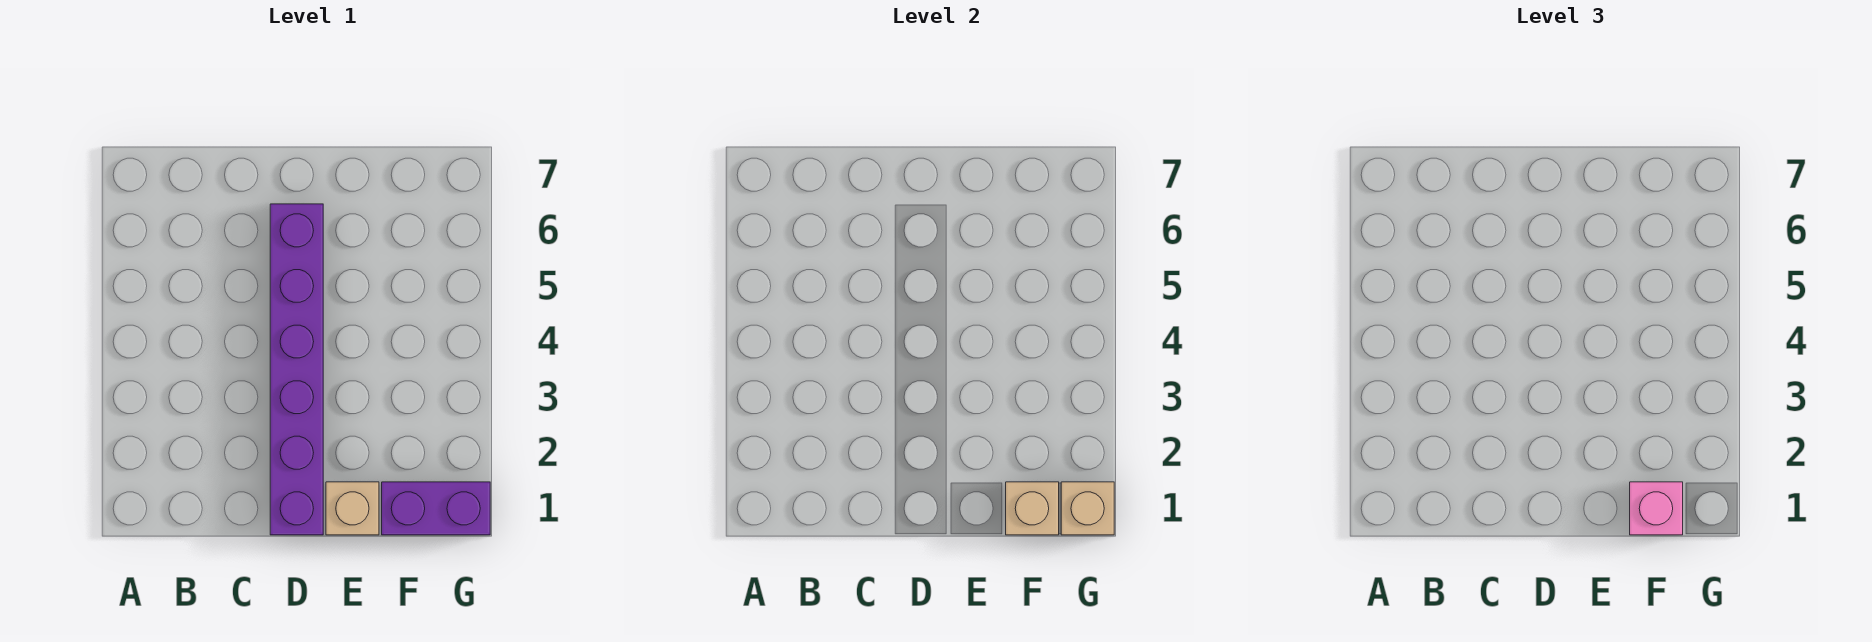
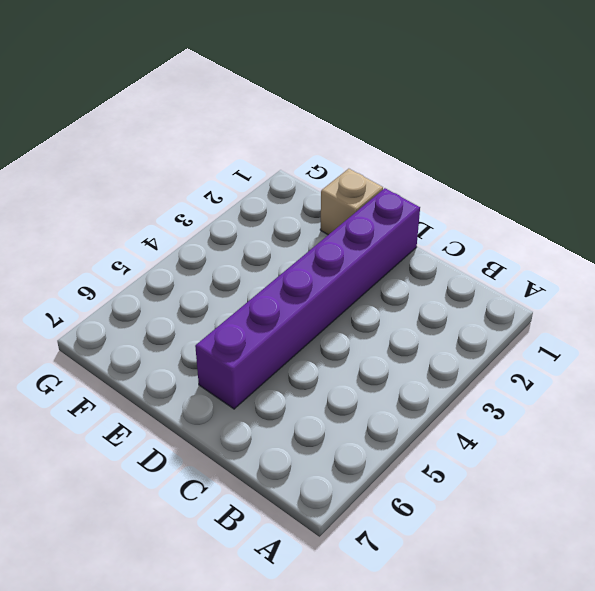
none -> purple 1x2 brick [382,482,490,535]
none -> tan 1x1 brick [1006,482,1059,535]

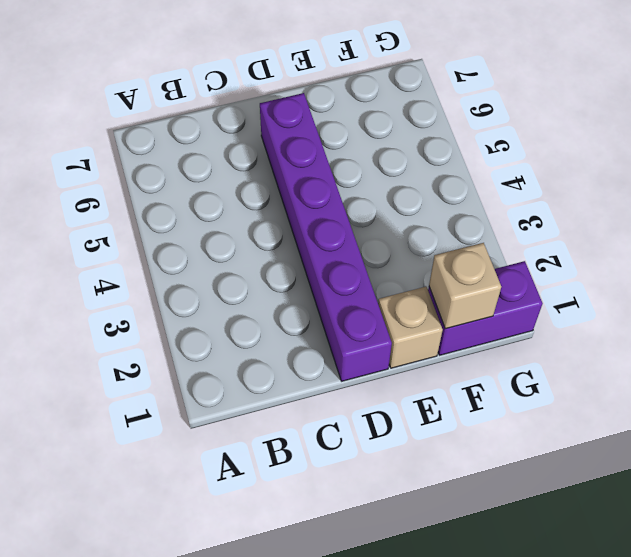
none -> tan 1x1 brick [1061,482,1114,535]
none -> pink 1x1 brick [1630,482,1683,535]

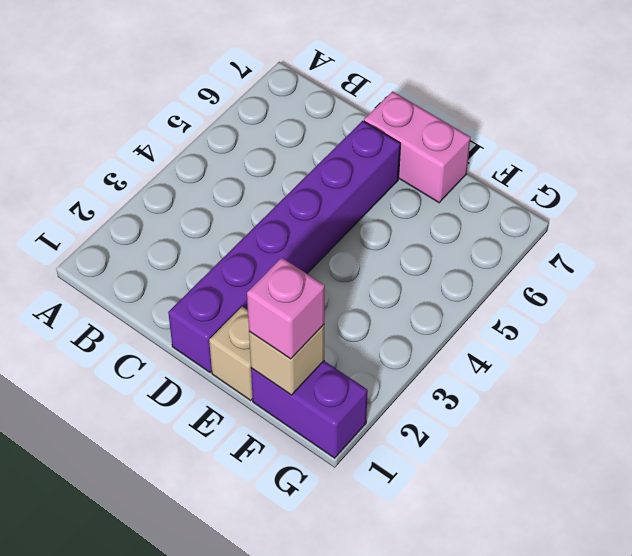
pink 1x2 brick [364,91,470,203] -> none
none -> tan 1x1 brick [1061,482,1114,535]

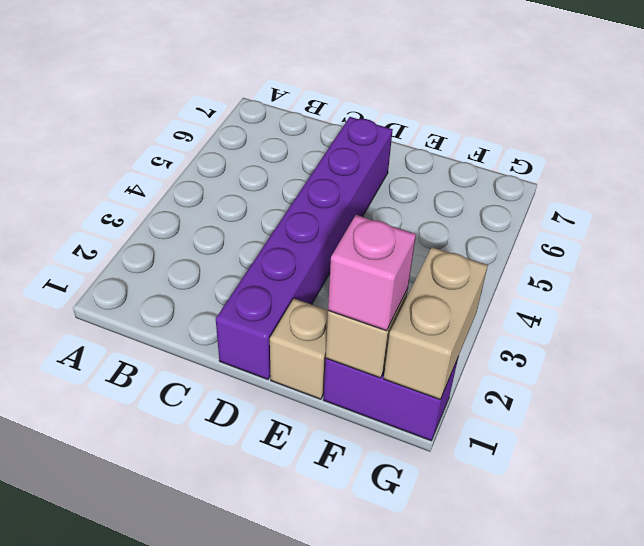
tan 1x2 brick [384,247,488,399] -> tan 1x1 brick [1061,482,1114,535]

